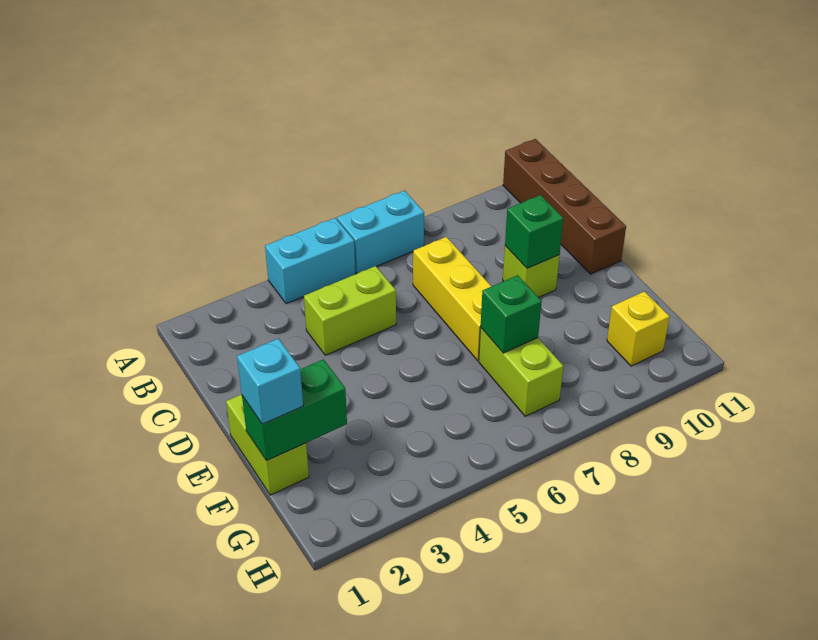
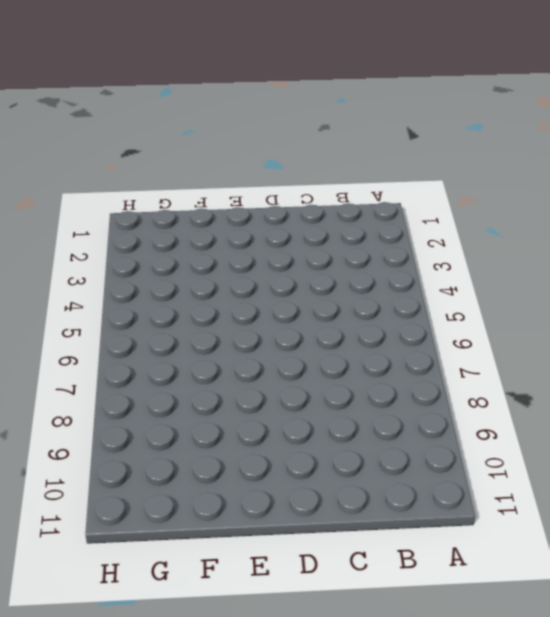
none -> cyan 1x2 brick [265,218,355,304]
none -> cyan 1x2 brick [337,191,424,274]
none -> brown 1x4 brick [503,139,626,274]

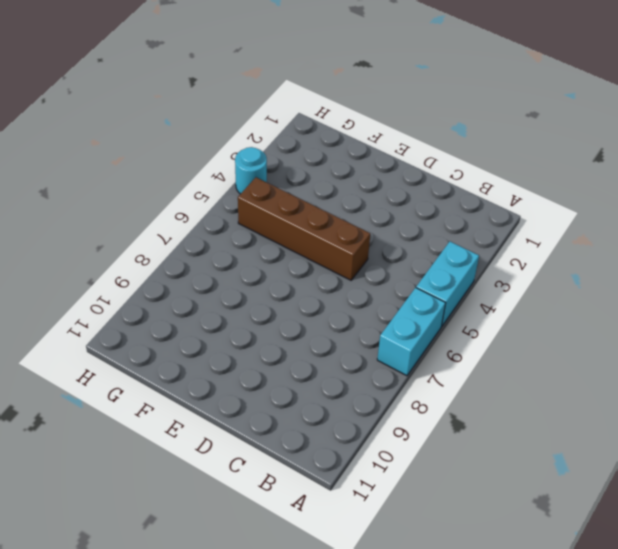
brown 1x4 brick [238,177,370,280] -> brown 1x4 brick moved to [503,139,626,274]
cyan 1x1 round brick [235,147,267,194] -> none
none -> lime 1x2 brick [304,266,396,355]
none -> yellow 1x3 brick [413,237,491,360]
none -> lime 1x1 brick [503,246,560,297]

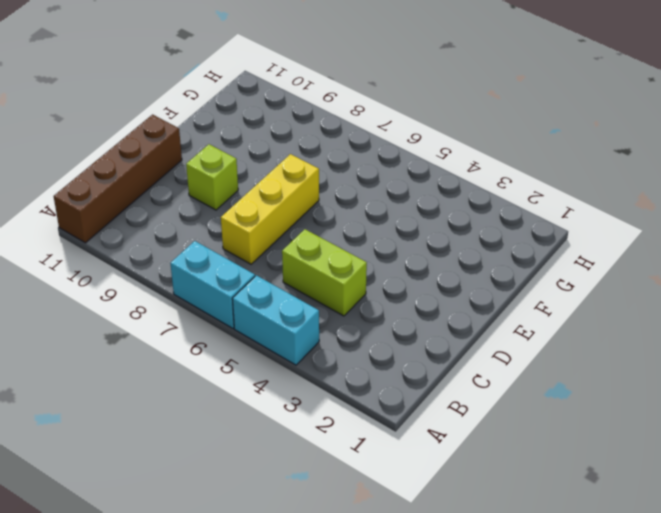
none -> lime 1x2 brick [226,394,309,495]
none -> lime 1x2 brick [479,328,563,416]
none -> yellow 1x1 brick [607,291,670,366]

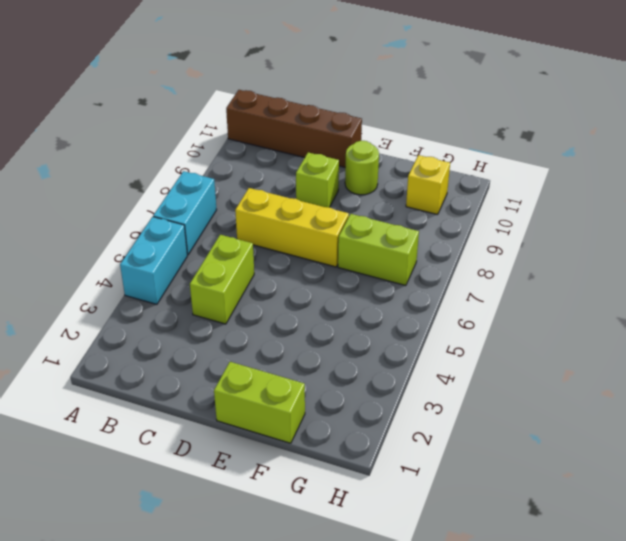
lime 1x1 round brick [345,141,379,195] -> none
none -> green 1x1 brick [505,195,563,269]
none -> green 1x2 brick [242,359,347,461]
none -> green 1x1 brick [481,275,542,353]

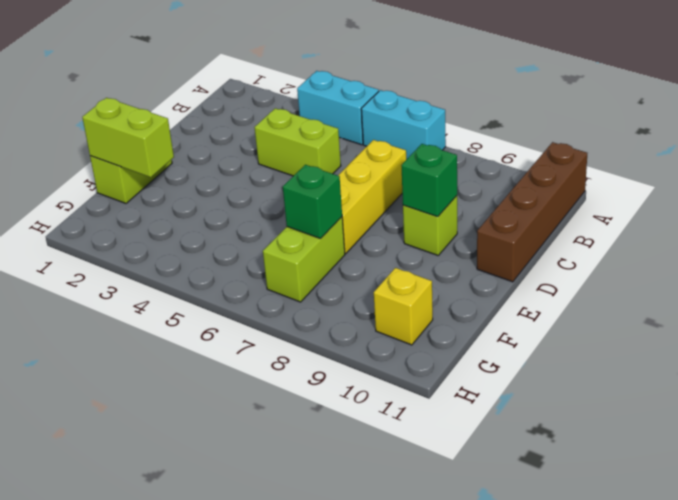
lime 1x2 brick [82,98,174,177] -> green 1x2 brick [242,359,347,461]
none -> cyan 1x1 brick [237,339,303,424]

